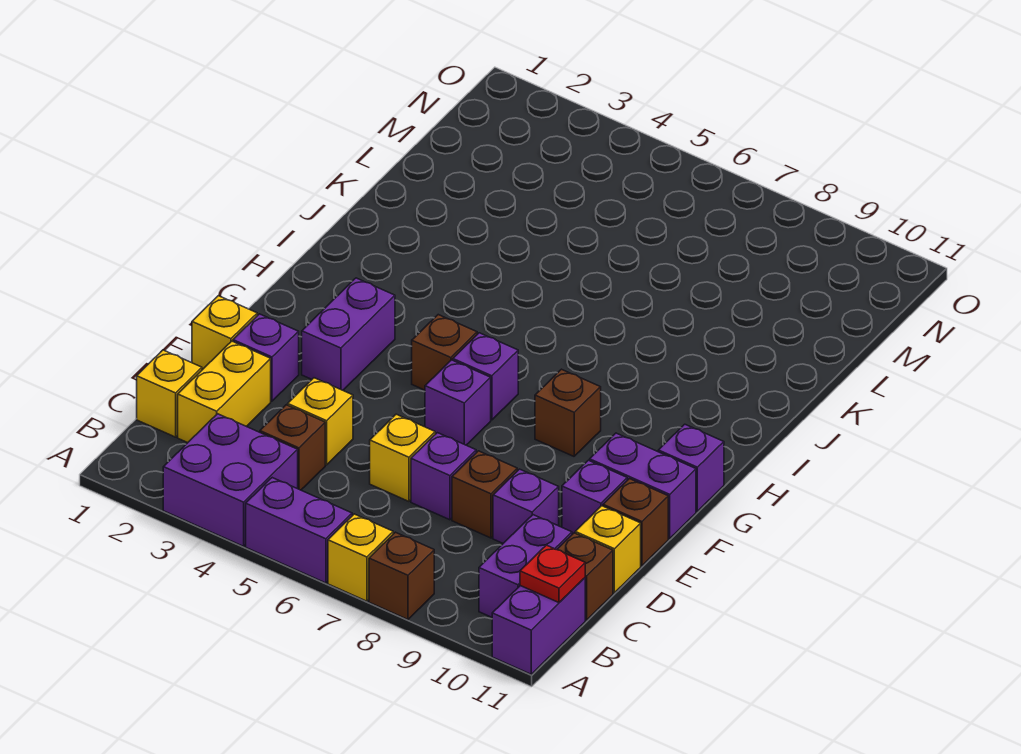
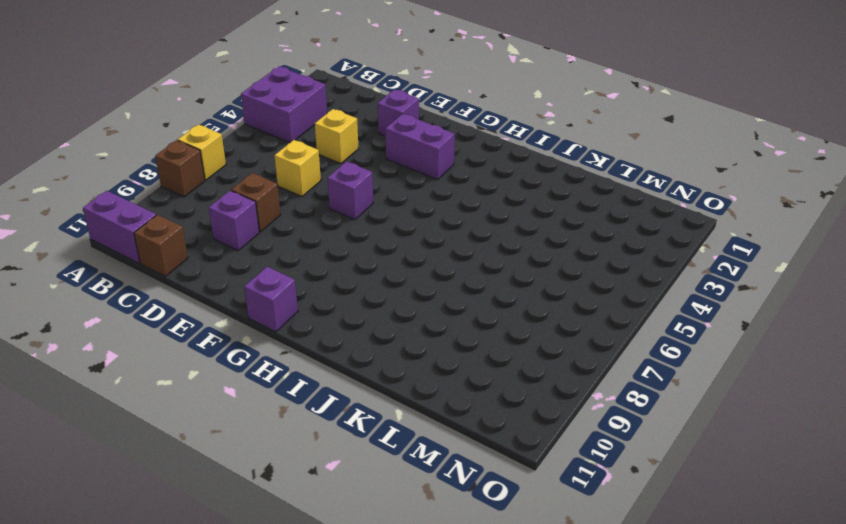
none -> purple 1x2 brick [246,478,352,583]
none -> purple 1x2 brick [479,515,572,617]
none -> yellow 1x1 brick [137,350,202,437]

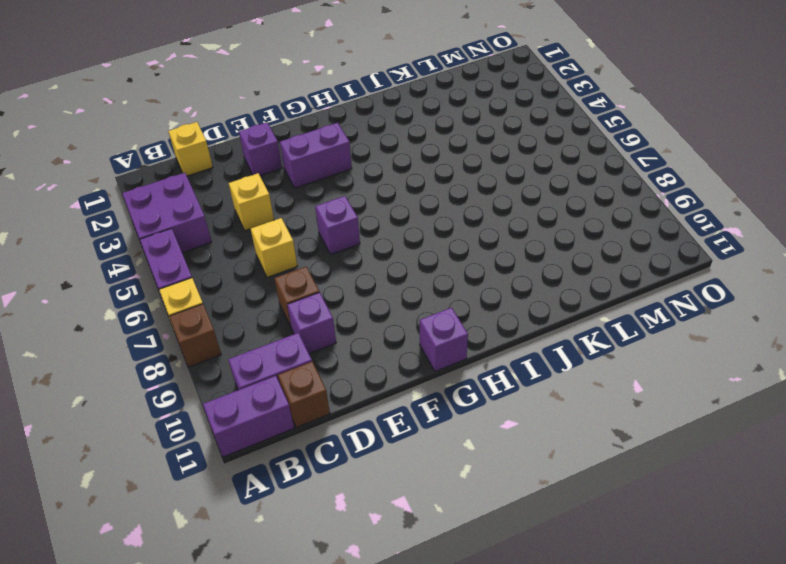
none -> yellow 1x2 brick [178,341,271,443]
none -> brown 1x1 brick [260,405,325,490]
none -> purple 1x1 brick [411,433,476,520]

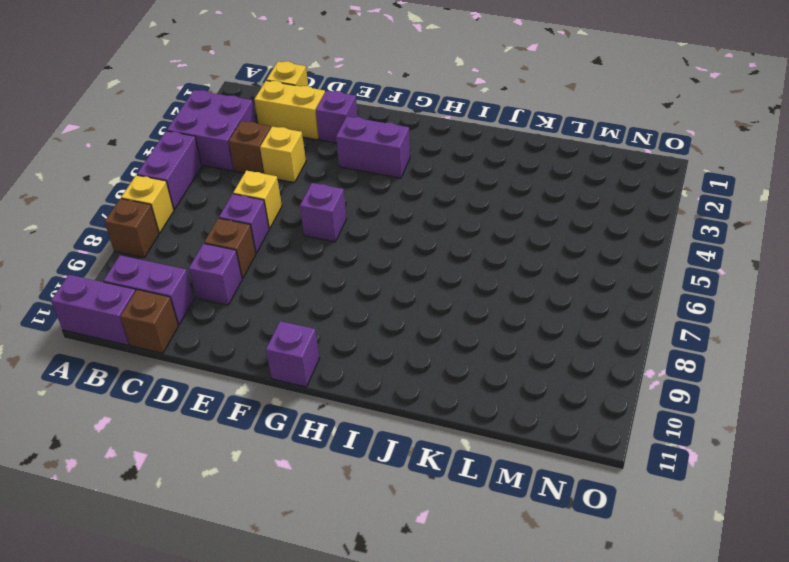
none -> yellow 1x1 brick [575,506,641,593]
none -> yellow 1x1 brick [192,296,257,370]
none -> purple 1x1 brick [562,460,627,534]

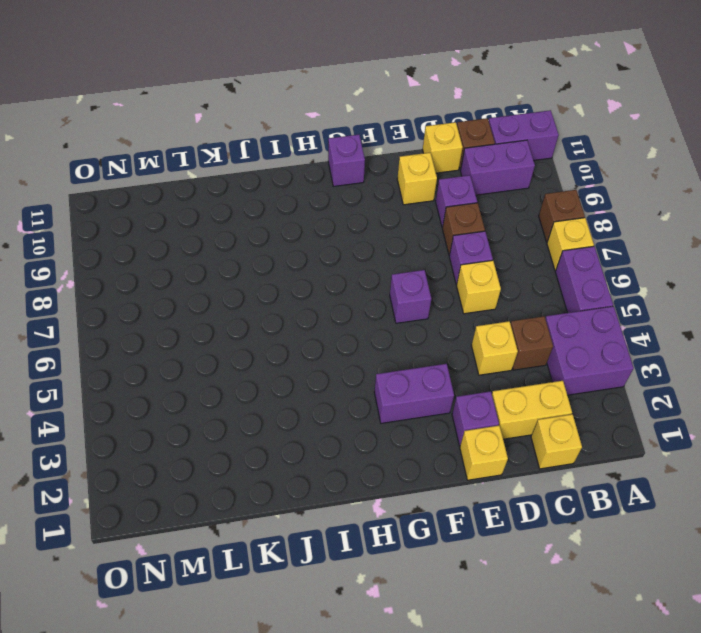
yellow 1x1 brick [397,153,437,205] -> purple 1x1 brick [562,460,627,534]
none -> brown 1x1 brick [603,479,668,566]
none -> purple 1x2 brick [590,433,696,538]
none -> brown 1x1 brick [412,315,477,390]

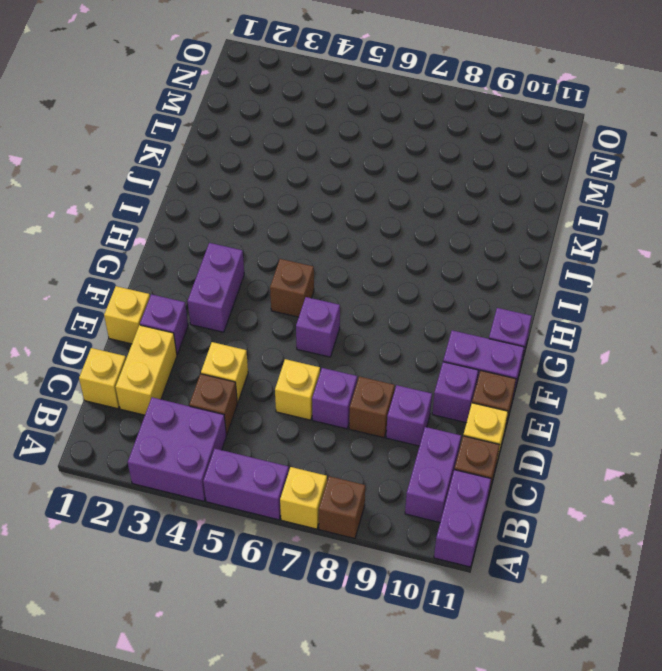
none -> purple 1x1 brick [453,333,518,420]
none -> brown 1x1 brick [535,369,601,456]
none -> red 1x1 plate [520,545,585,603]

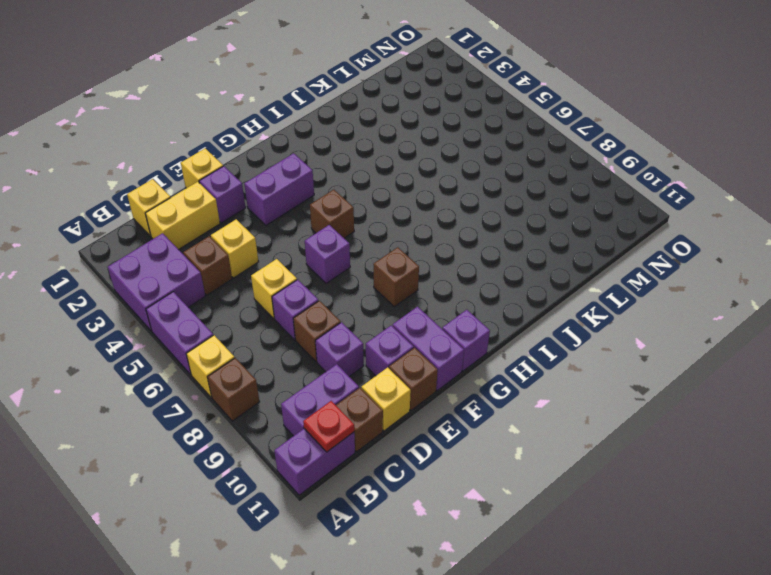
none -> purple 1x1 brick [453,333,518,420]

